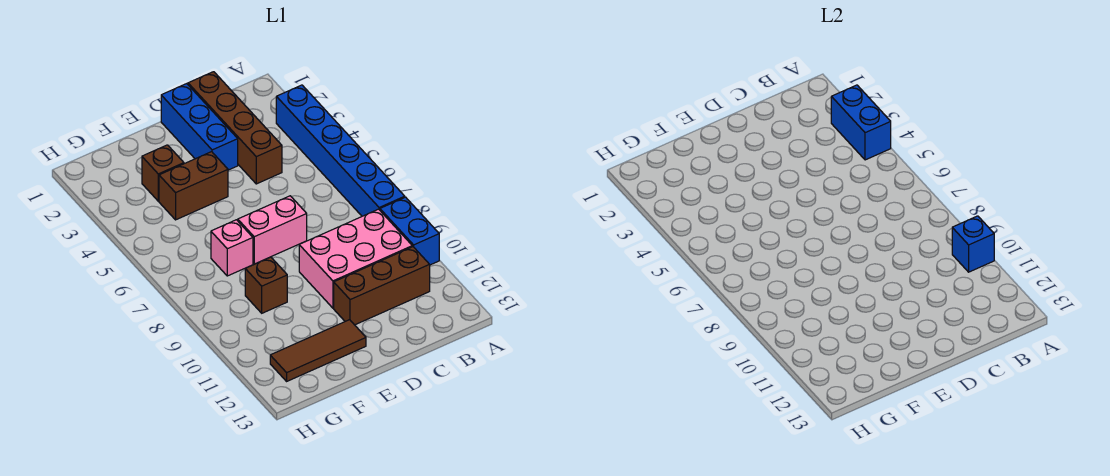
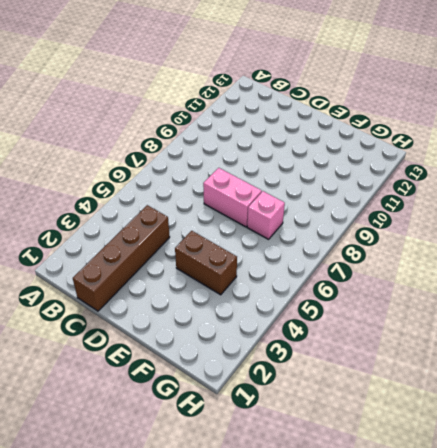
none -> blue 1x6 brick [276,85,405,216]
none -> blue 1x2 brick [380,197,439,265]
none -> pink 2x3 brick [299,209,412,308]

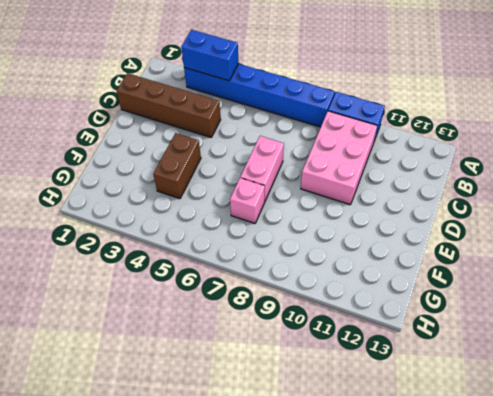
none -> brown 1x3 brick [334,247,430,325]
none -> blue 1x3 brick [161,84,238,170]
none -> brown 1x3 tile [270,320,366,381]

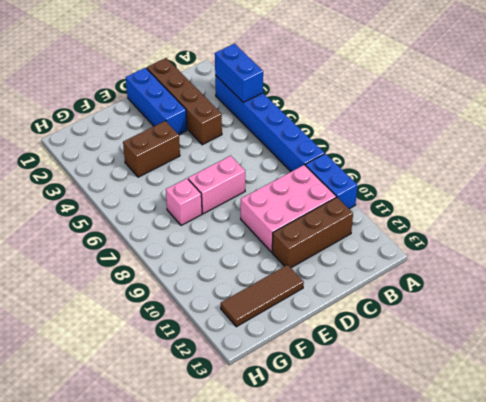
none -> brown 1x1 brick [142,145,184,201]
none -> brown 1x1 brick [245,257,287,313]
none -> blue 1x1 brick [952,216,994,272]

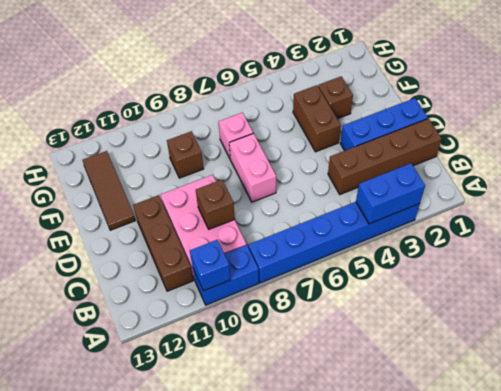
brown 1x1 brick [196,180,235,229] -> none

